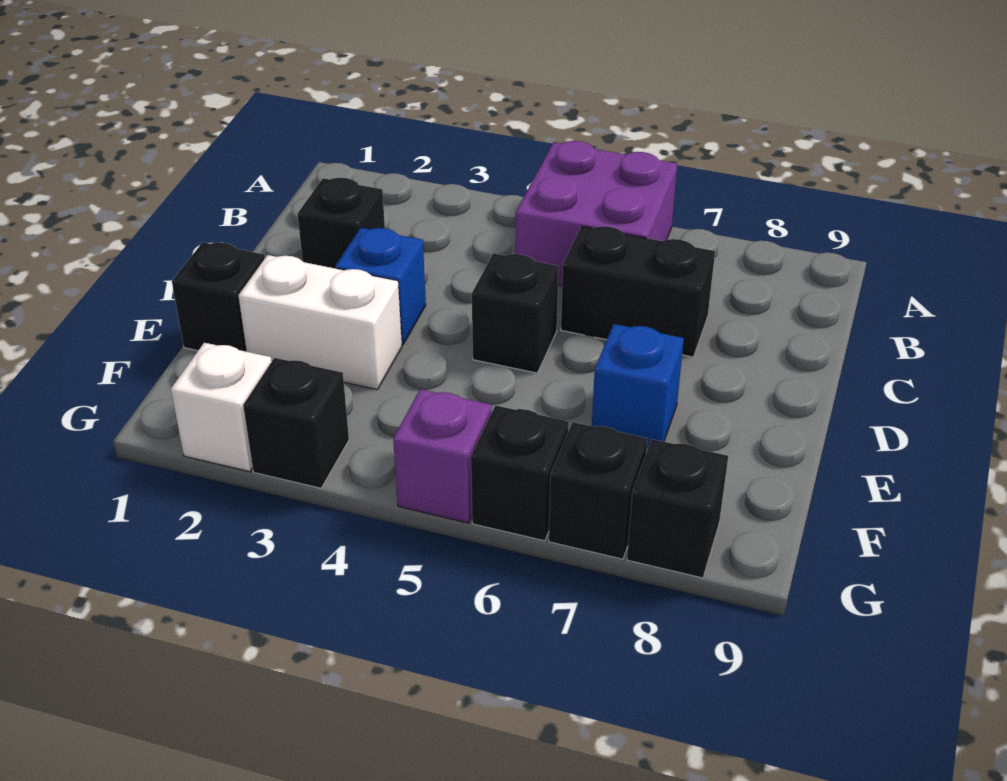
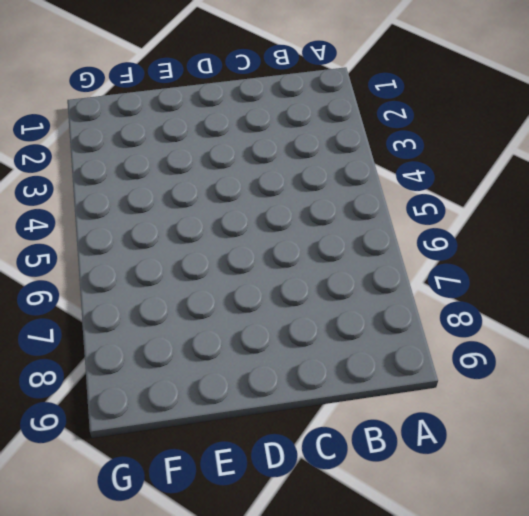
none -> purple 2x2 brick [515,141,677,286]
none -> black 1x1 brick [297,178,385,268]
none -> black 1x2 brick [561,226,715,357]

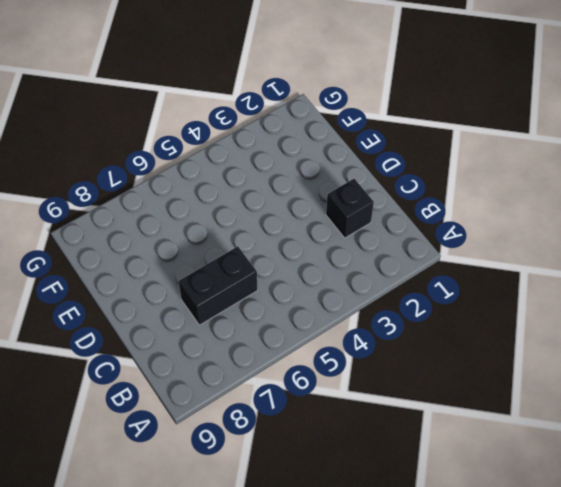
none -> purple 2x2 brick [515,141,677,286]
none -> blue 1x1 brick [335,228,426,345]
none -> black 1x1 brick [472,253,559,373]

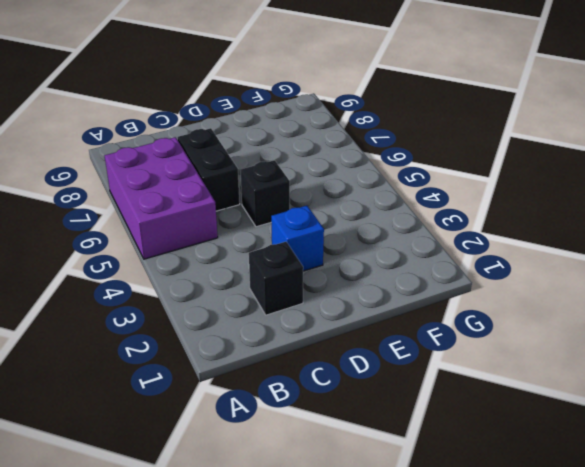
purple 2x3 brick [104,137,218,259] -> purple 2x2 brick [515,141,677,286]
none -> black 1x1 brick [172,242,265,352]
none -> white 1x2 brick [238,255,402,390]
none -> blue 1x1 brick [592,324,684,448]

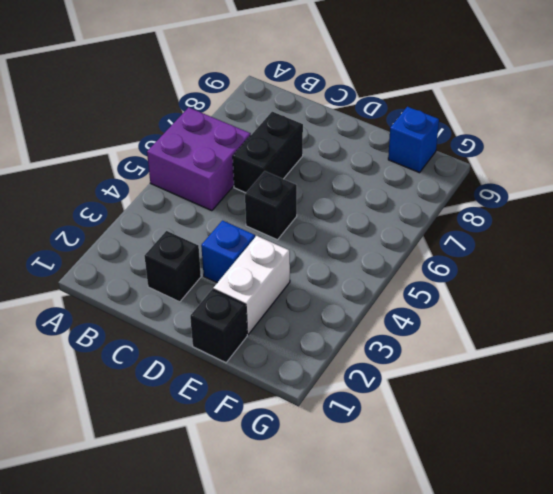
blue 1x1 brick [388,107,439,173] -> blue 1x1 brick moved to [592,324,684,448]
none -> white 1x1 brick [171,343,272,472]
none -> black 1x1 brick [243,358,349,488]
none -> purple 1x1 brick [393,389,492,523]

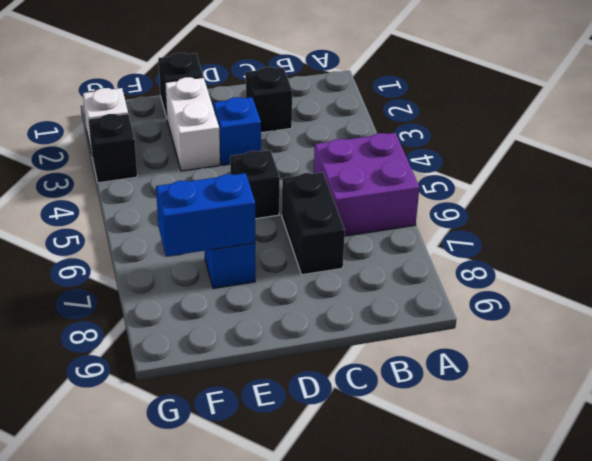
blue 1x2 brick [156,173,255,256] -> none
none -> purple 1x1 brick [393,389,492,523]
none -> black 1x1 brick [471,405,569,541]
none -> black 1x1 brick [549,422,648,559]

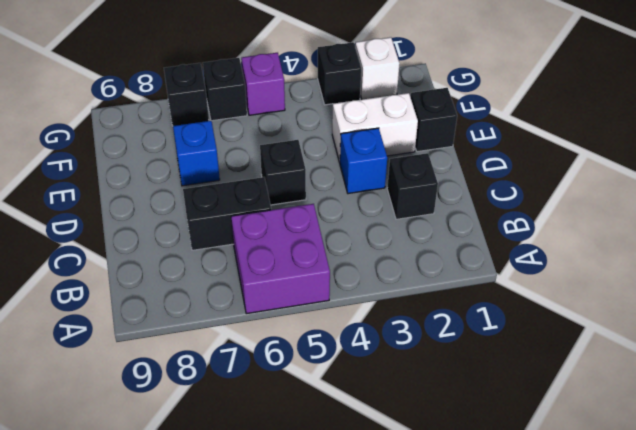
none -> black 1x1 brick [627,439,728,578]

